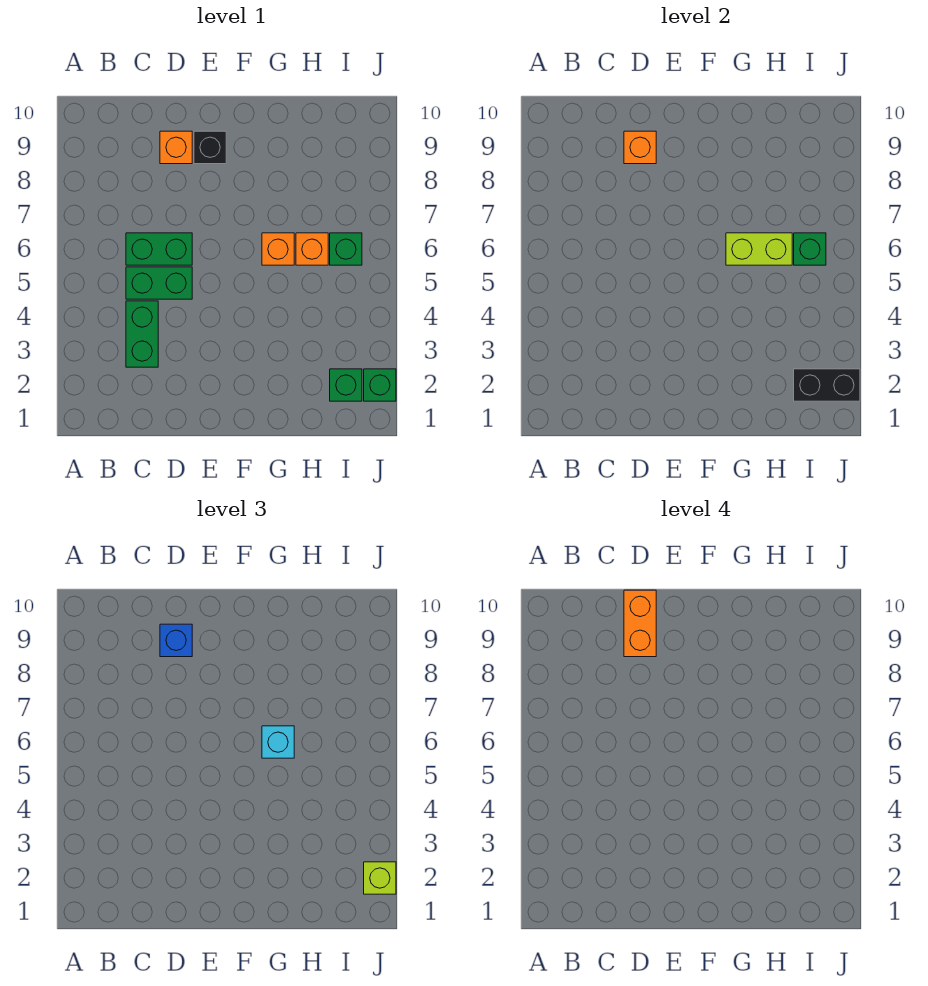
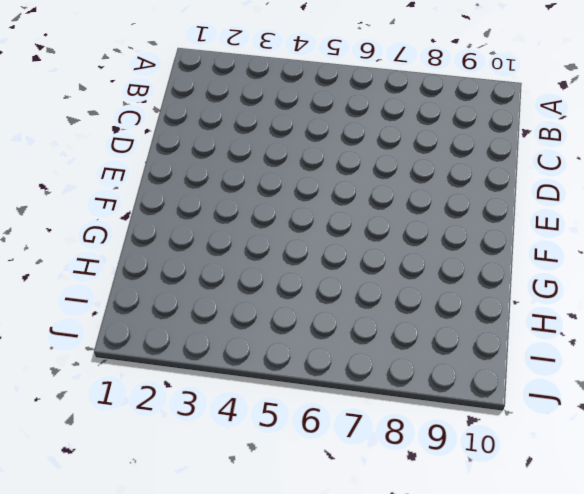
none -> green 1x2 brick [126,301,158,367]
none -> green 1x2 brick [126,267,192,299]
none -> green 1x2 brick [126,233,192,265]

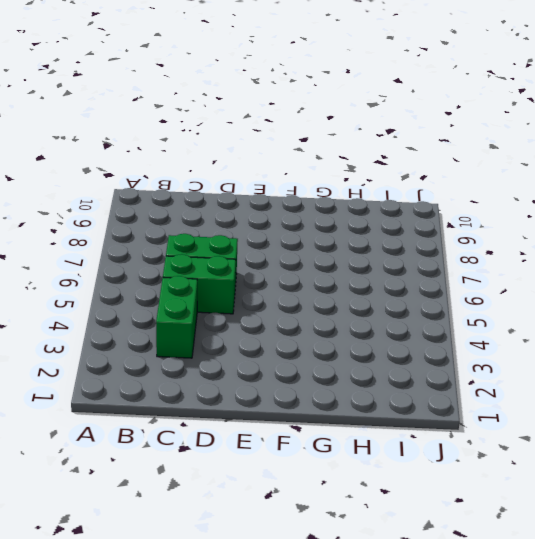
none -> orange 1x1 brick [160,131,192,164]
none -> black 1x1 brick [194,131,226,164]
none -> orange 1x1 brick [262,233,294,265]

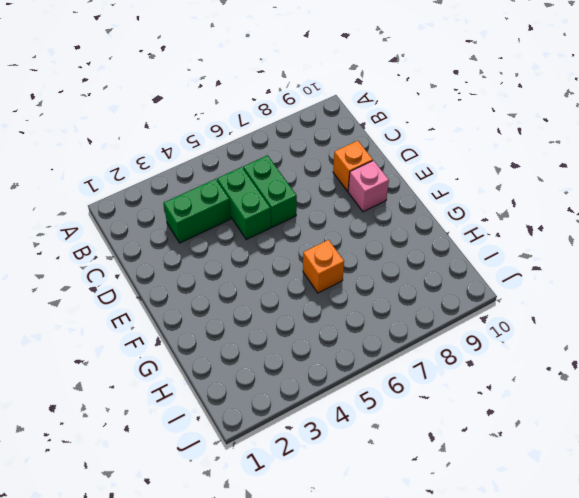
pink 1x1 brick [348,161,389,212] -> black 1x1 brick [194,131,226,164]
none -> orange 1x1 brick [296,233,328,265]
none -> green 1x1 brick [330,369,362,401]
none -> green 1x1 brick [330,233,362,265]

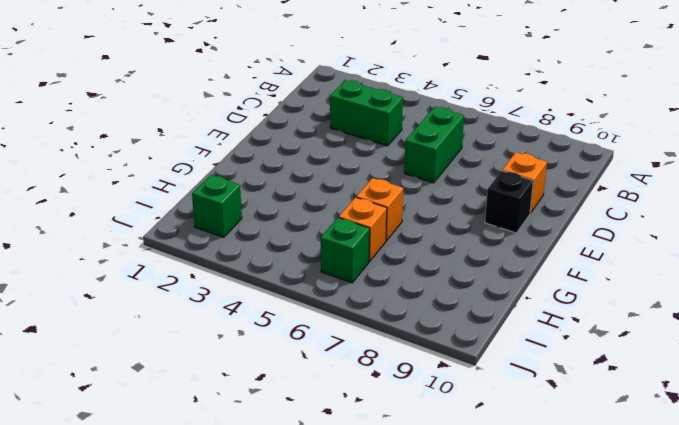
none -> green 1x2 brick [126,267,192,299]
none -> green 1x1 brick [364,369,396,401]
none -> orange 1x1 brick [624,131,656,164]

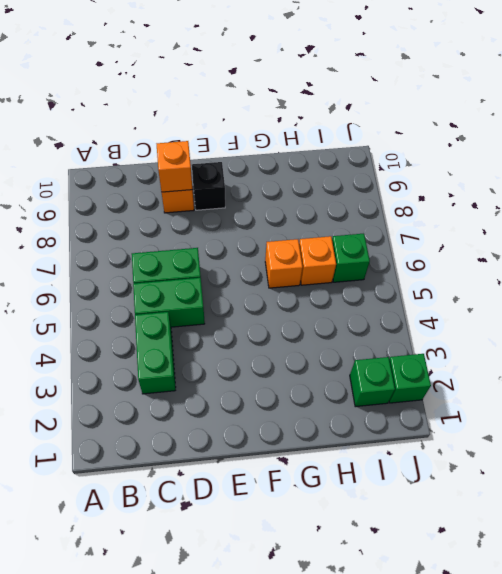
none -> lime 1x2 brick [726,233,792,265]
none -> black 1x2 brick [794,369,860,401]
none -> green 1x1 brick [794,233,826,265]

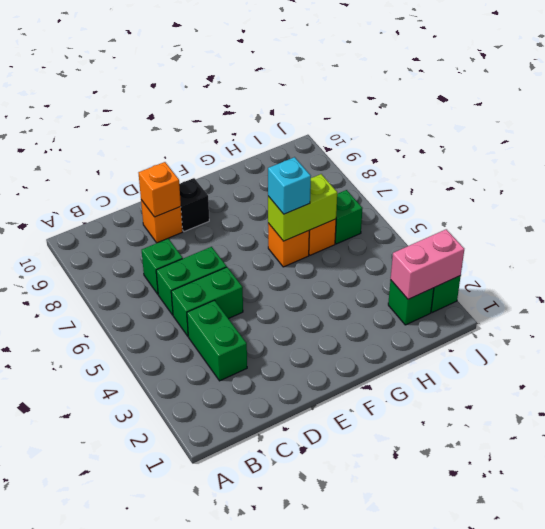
green 1x1 brick [142,239,183,294] -> green 1x1 brick moved to [794,233,826,265]
pink 1x2 brick [391,229,464,299] -> black 1x2 brick [794,369,860,401]
none -> blue 1x1 brick [160,624,192,657]
none -> lime 1x1 brick [364,862,396,894]
none -> orange 1x2 brick [624,590,656,657]

